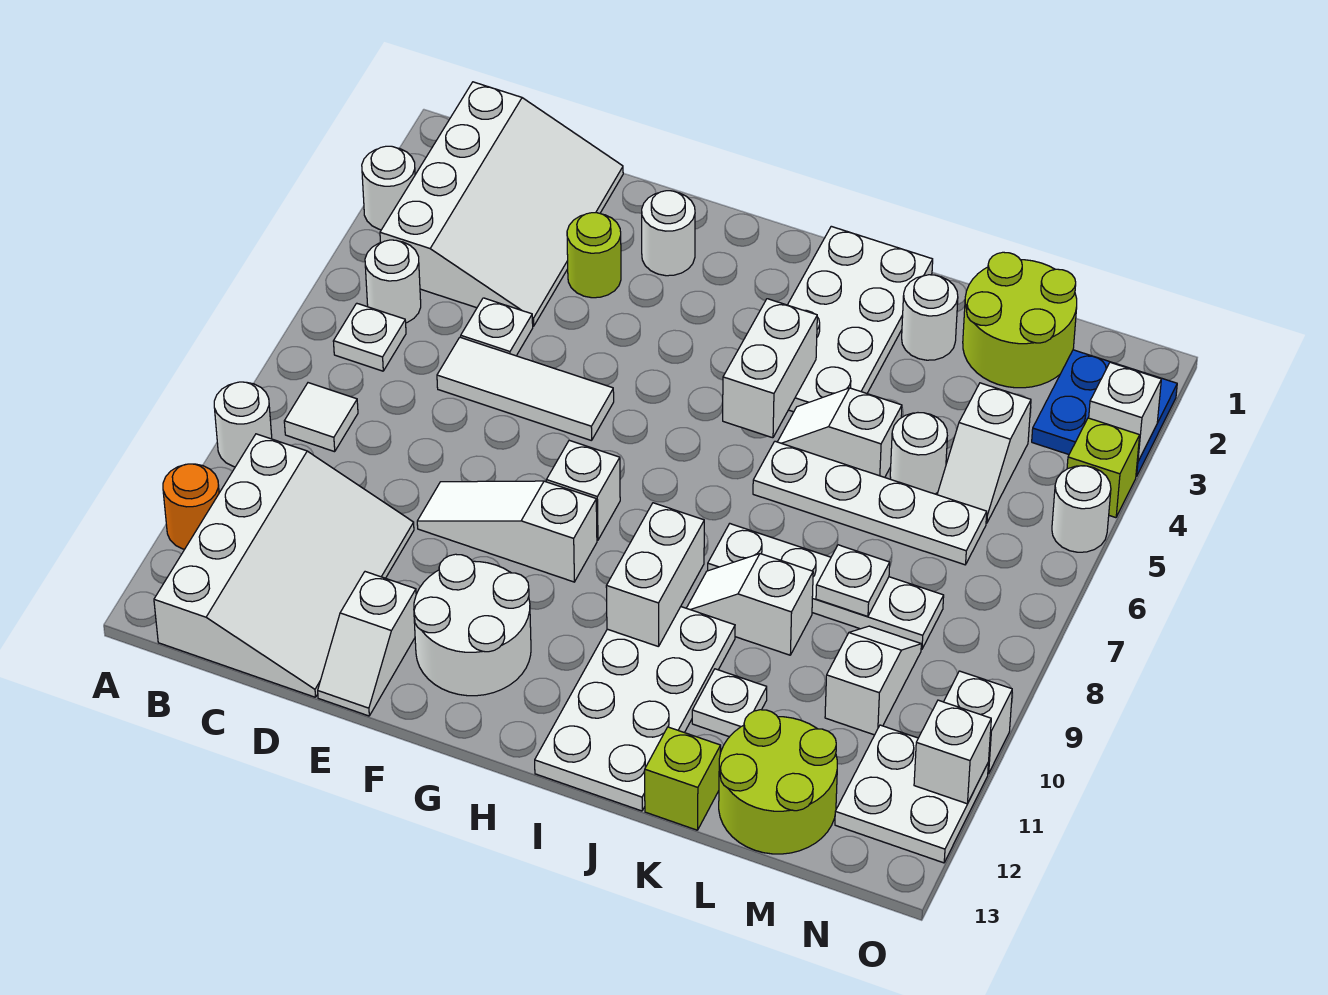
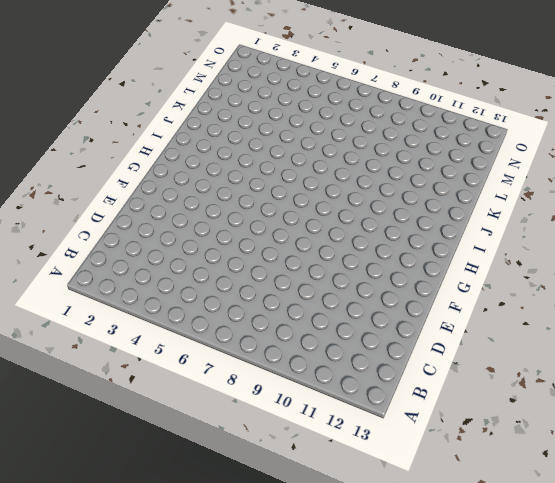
none -> white 1x1 round brick [362,146,415,230]
none -> white 1x1 round brick [214,382,272,467]
none -> orange 1x1 round brick [163,464,219,549]
none -> white 3x4 slope [380,82,623,326]

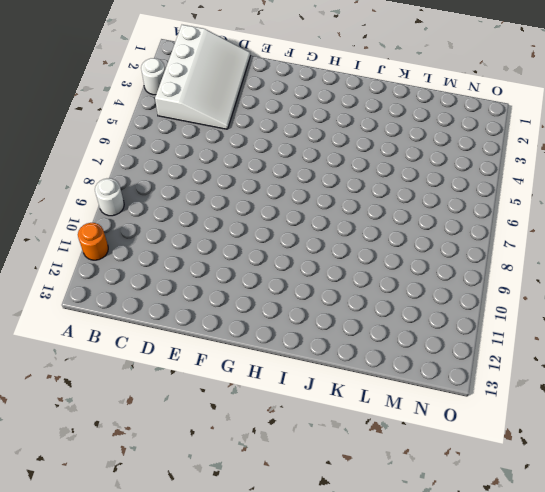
none -> white 1x1 round brick [365,240,421,323]
none -> white 1x1 plate [333,303,406,371]
none -> white 1x1 tile [284,383,358,452]
none -> white 3x4 slope [154,434,414,697]

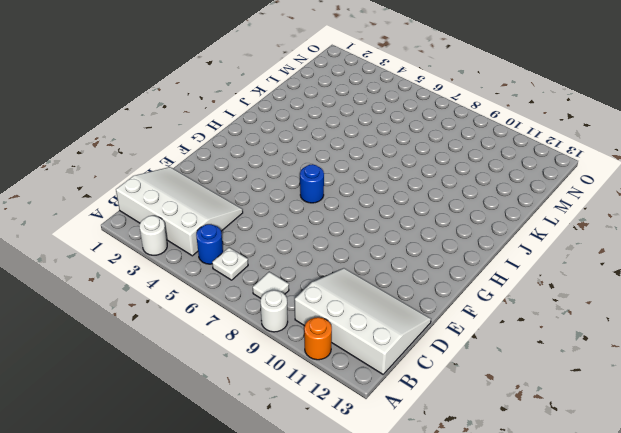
blue 1x1 round brick [196,224,223,264] -> white 1x1 round brick [365,240,421,323]
blue 1x1 round brick [300,164,324,203] -> none
none -> white 1x1 plate [461,298,533,356]
none -> white 1x3 tile [437,337,614,441]
none -> lime 1x1 round brick [567,213,621,298]
none -> white 1x3 slope [417,481,597,582]

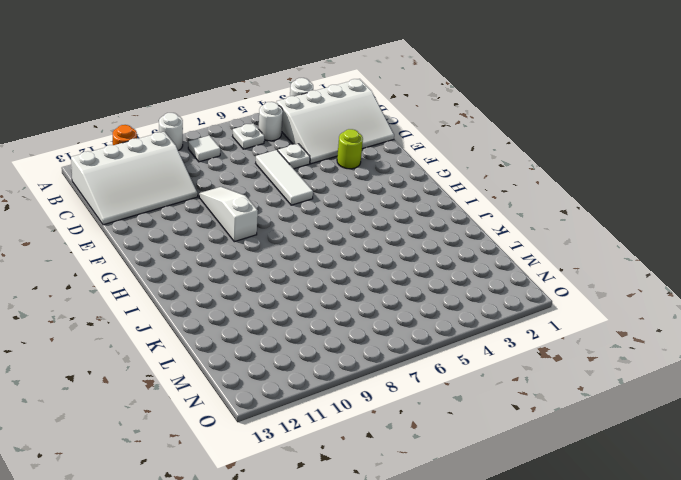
none -> white 1x2 slope [318,572,416,716]
none -> white 1x1 round brick [642,191,695,276]
none -> white 2x2 round brick [414,554,531,696]
none -> white 1x1 brick [546,440,620,540]

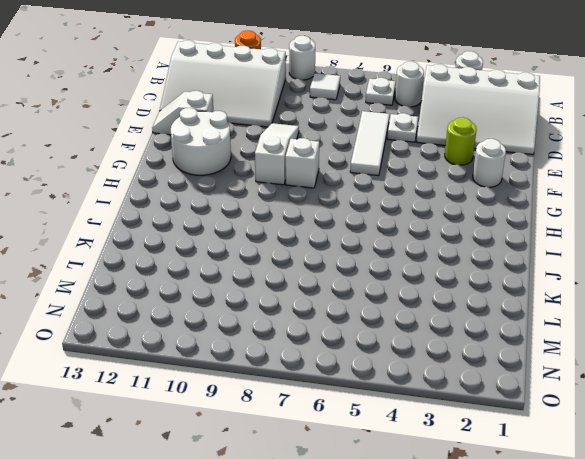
none -> white 2x4 plate [788,226,933,412]
none -> white 2x4 plate [535,607,735,811]
none -> white 1x2 slope [778,388,902,477]
none -> white 1x4 plate [753,441,987,565]

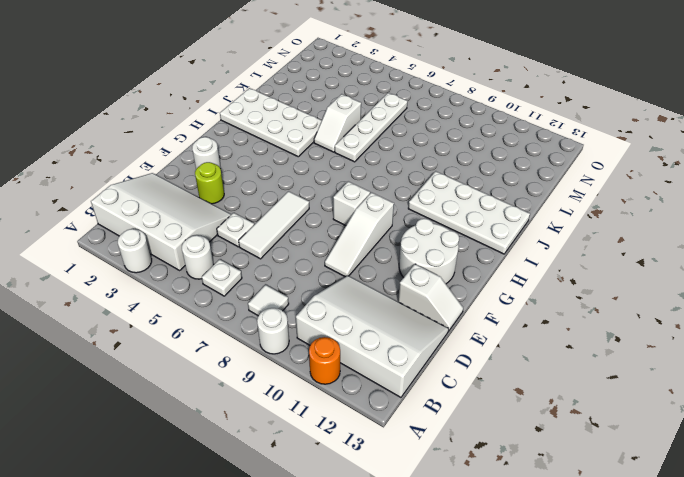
none -> white 1x4 plate [708,524,944,649]
none -> white 1x2 slope [687,554,813,655]
none -> white 1x1 round brick [902,275,958,360]
none -> white 1x1 plate [692,669,767,737]

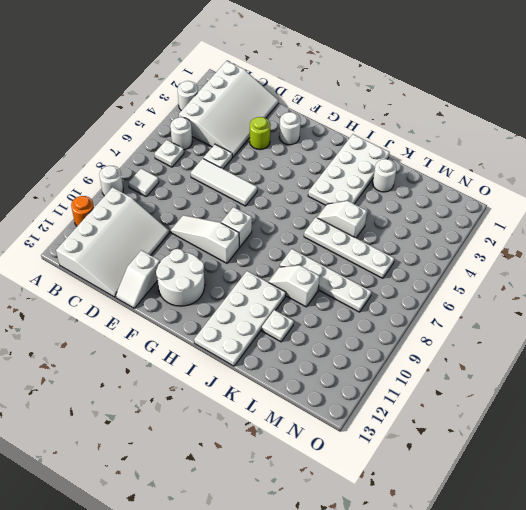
none -> lime 1x1 brick [645,727,721,830]
none -> lime 2x2 round brick [963,252,1077,388]
none -> white 1x1 round brick [890,413,947,494]
none -> lime 2x2 round brick [719,710,837,854]

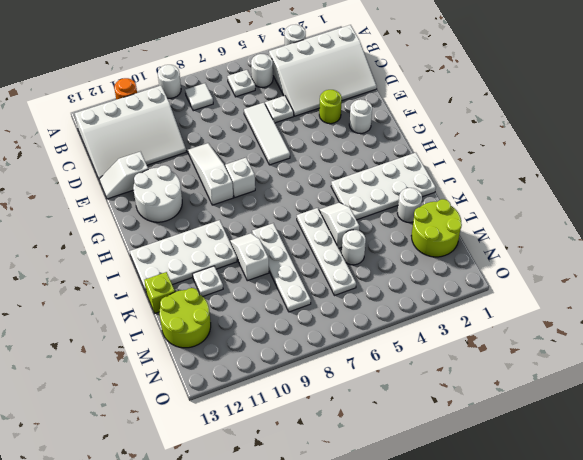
none -> white 1x2 slope [937,383,1031,523]
none -> white 1x2 slope [825,626,921,735]
none -> blue 2x2 plate [1032,350,1177,477]
none -> white 2x2 plate [835,725,988,863]

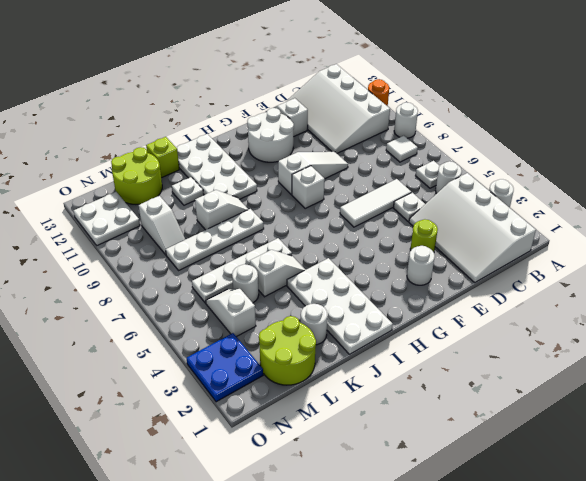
none -> lime 1x1 brick [1067,418,1140,518]
none -> white 1x1 round brick [1052,466,1111,552]
none -> white 1x1 brick [944,671,1012,774]
none -> white 1x2 brick [723,299,817,438]

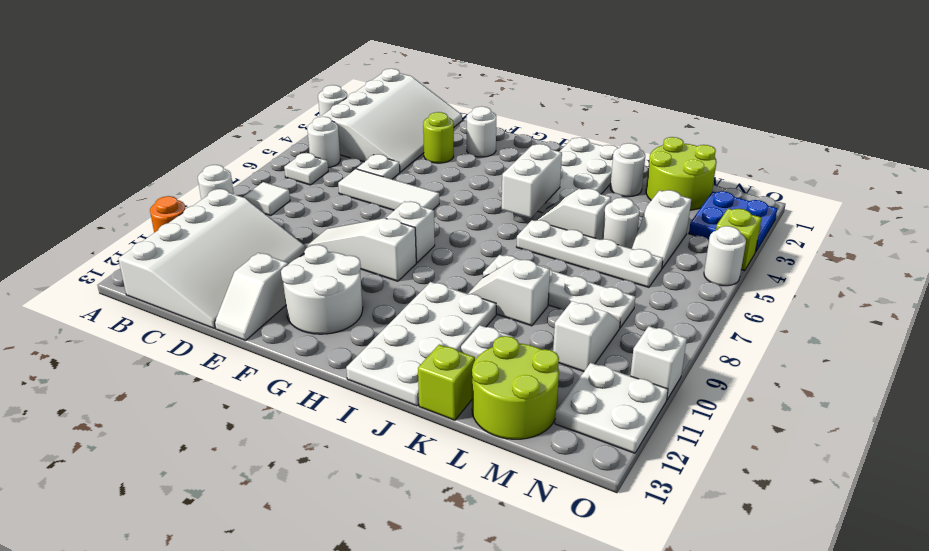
none -> white 1x2 brick [606,503,704,647]
none -> white 1x1 plate [816,545,890,616]
none -> white 1x1 brick [1089,362,1161,462]
none -> white 1x1 brick [914,700,991,804]

